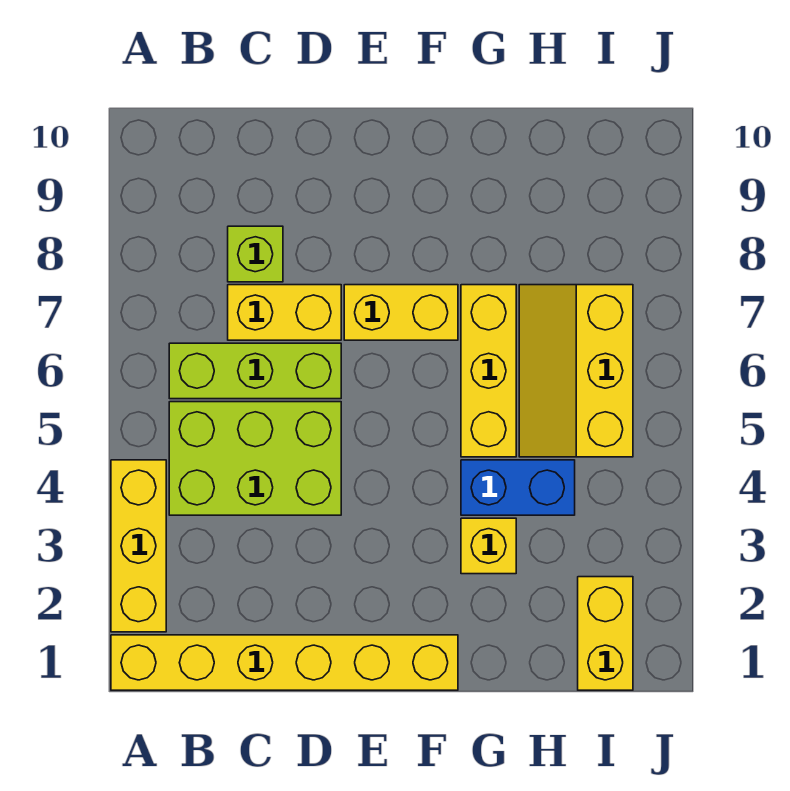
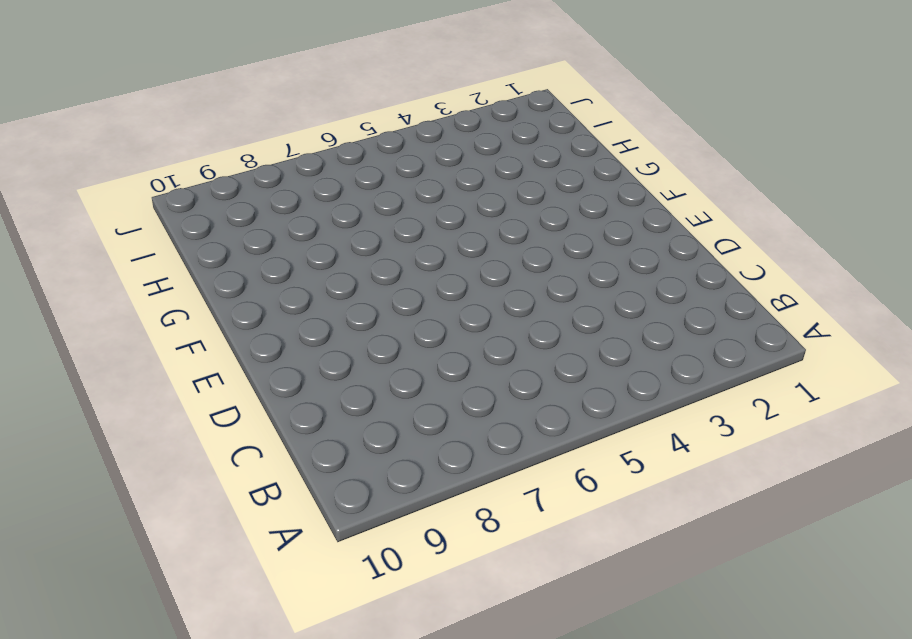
none -> yellow 1x6 brick [111,635,458,690]
none -> yellow 1x3 brick [111,460,166,632]
none -> lime 2x3 brick [169,402,341,515]

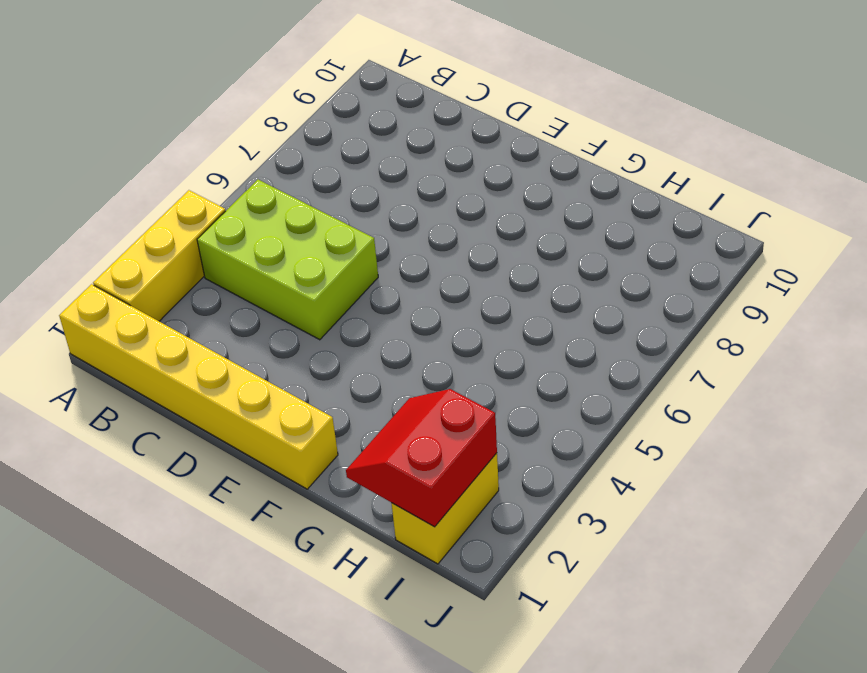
red 2x2 slope [346,389,497,527] -> none
none -> lime 1x3 brick [169,343,341,399]
none -> yellow 1x2 brick [228,285,341,340]
none -> lime 1x1 brick [228,226,283,282]

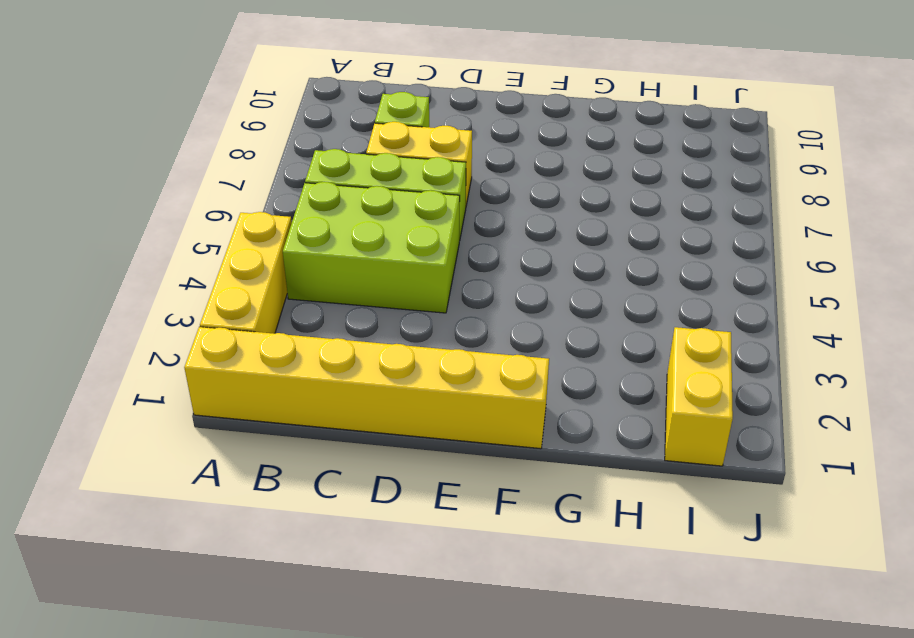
none -> yellow 1x2 brick [344,285,458,340]
none -> yellow 1x1 brick [461,518,516,574]
none -> blue 1x2 brick [461,460,575,515]

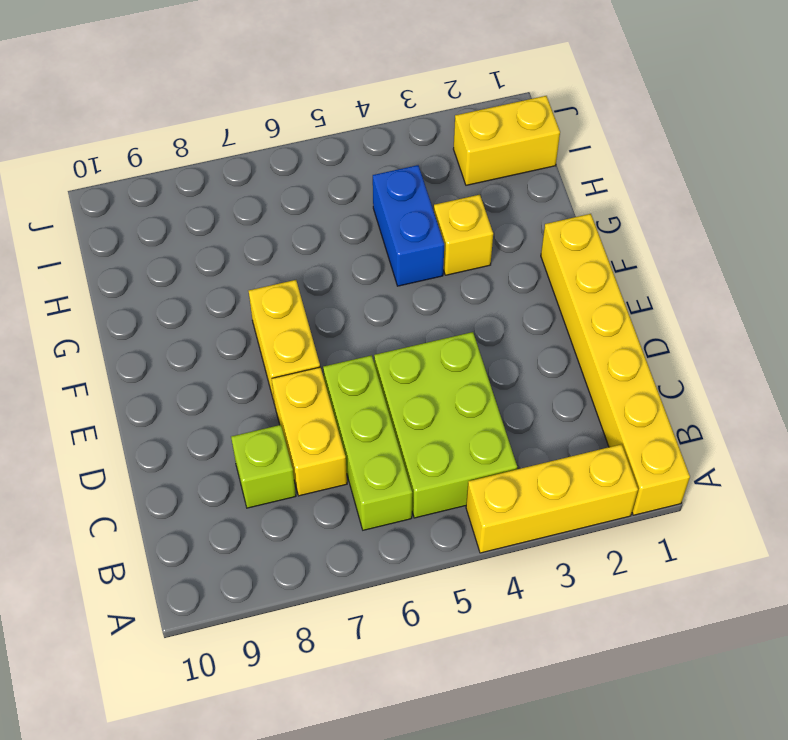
none -> yellow 1x3 brick [461,285,516,457]
none -> yellow 2x3 slope [519,285,633,457]

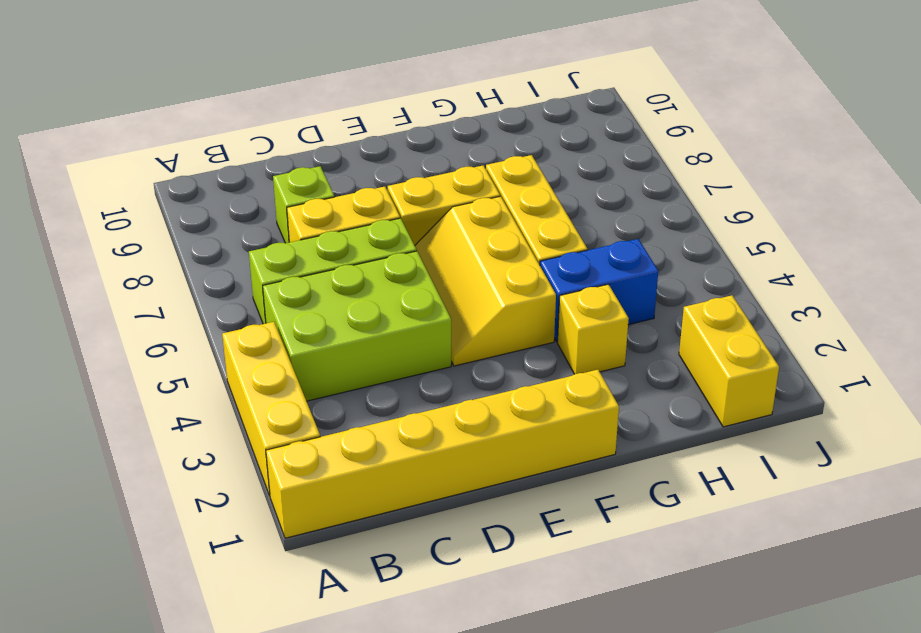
yellow 2x3 slope [415,196,556,366] -> yellow 2x3 slope moved to [519,285,633,457]

